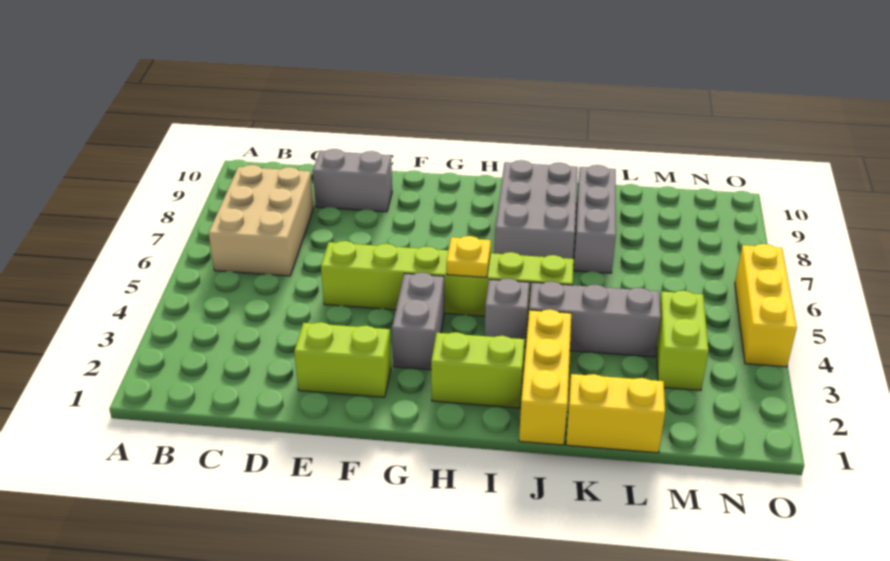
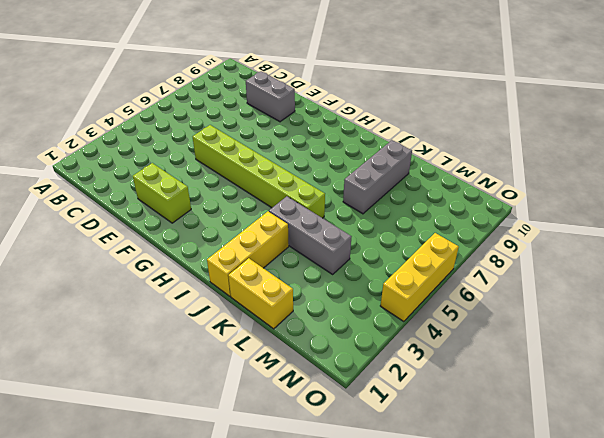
none -> tan 2x3 brick [209,165,314,276]
none -> grey 1x2 brick [392,272,444,370]
none -> lime 1x2 brick [431,332,525,408]

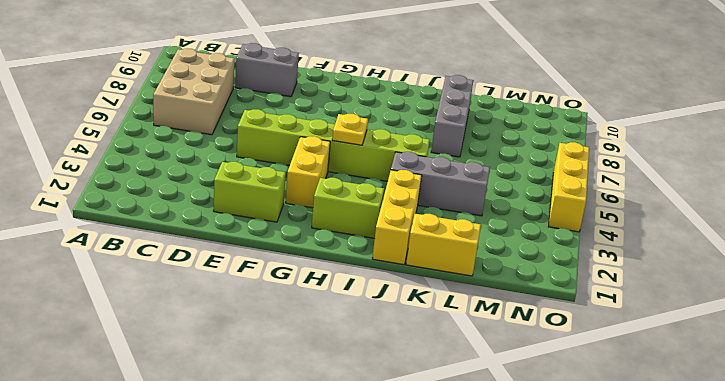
yellow 1x2 brick [286,136,330,208] -> grey 1x2 brick [392,272,444,370]
none -> grey 1x1 brick [485,278,529,347]
none -> grey 2x3 brick [495,160,578,259]
none -> lime 1x2 brick [656,291,709,391]

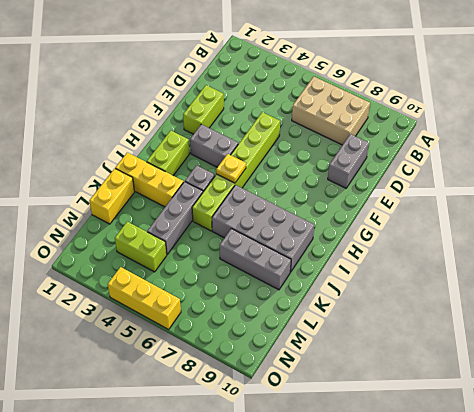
grey 2x4 brick [212,185,314,272] -> grey 2x3 brick [495,160,578,259]

